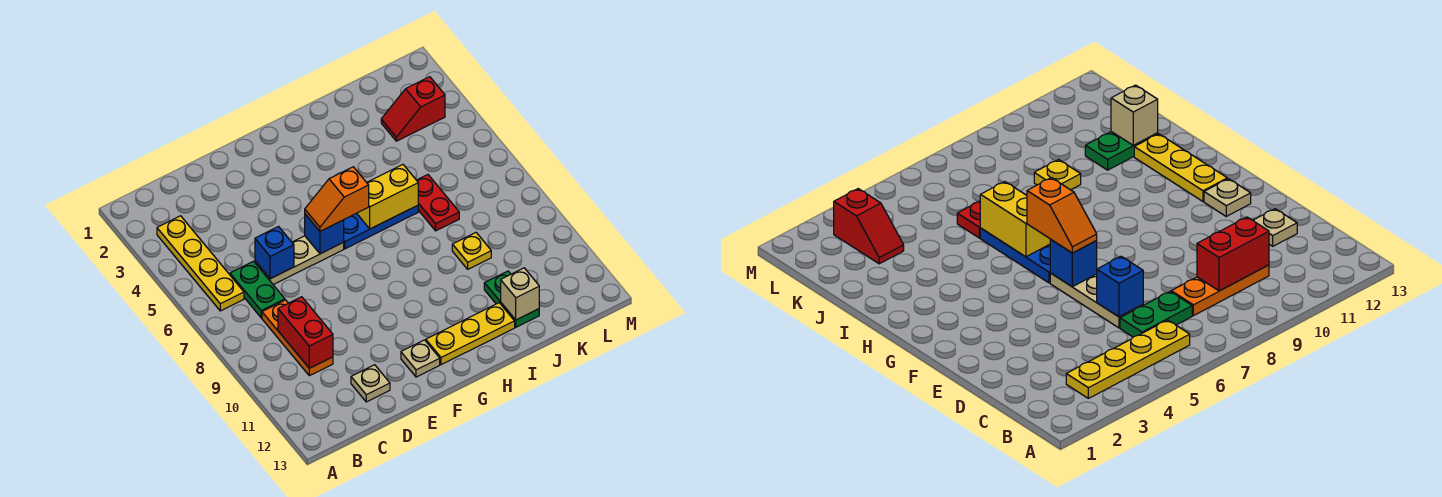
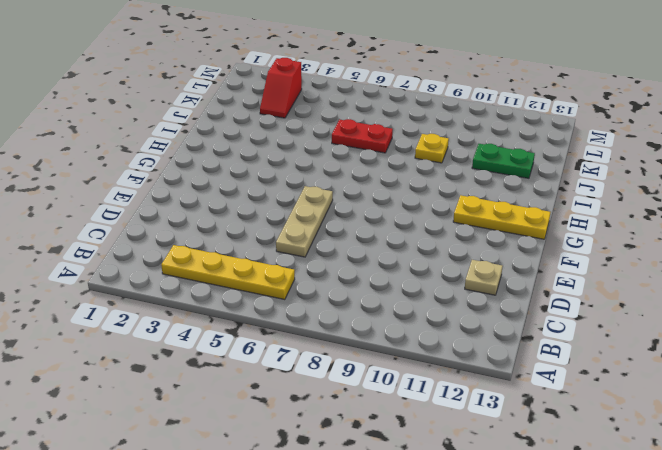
yellow 1x3 plate [453,195,550,239] -> yellow 1x3 plate turned to [426,303,515,365]
none -> green 1x2 plate [230,261,285,318]
none -> orange 1x3 plate [262,300,333,376]
none -> tan 1x1 plate [401,340,440,377]

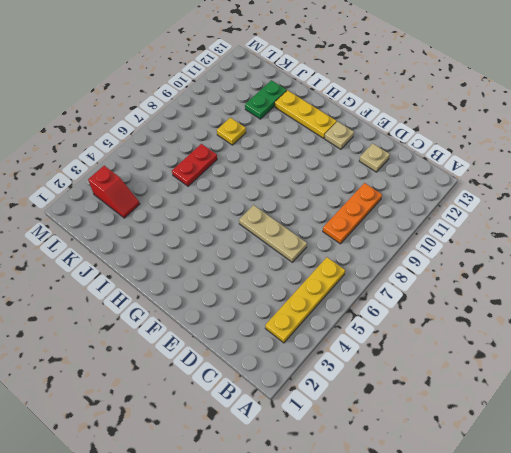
none -> green 1x2 plate [230,261,285,318]
none -> blue 1x3 plate [344,205,418,249]
none -> red 1x2 brick [278,297,333,368]

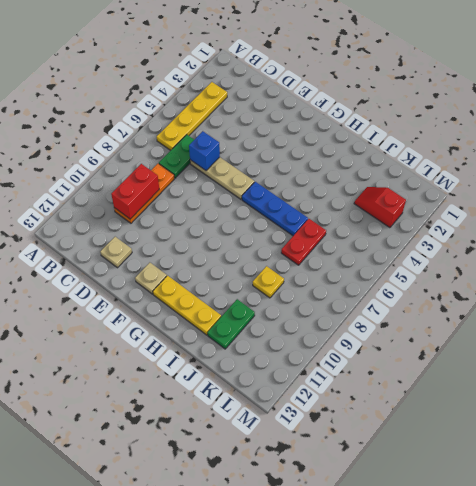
none -> blue 1x1 brick [305,214,344,254]
none -> yellow 1x2 brick [357,165,418,229]
none -> tan 1x1 brick [501,268,539,320]

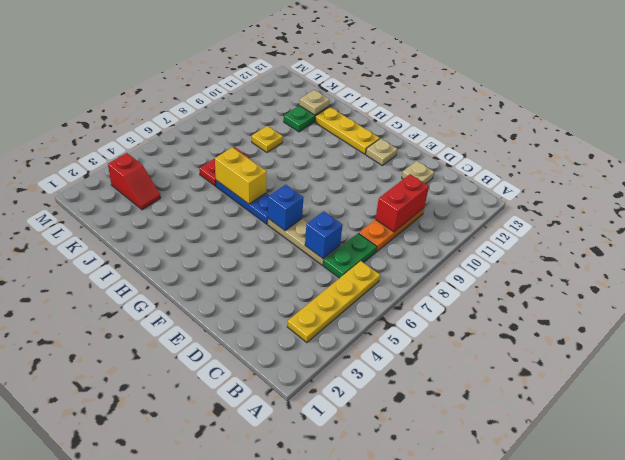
tan 1x1 plate [299,90,330,115] -> tan 1x1 brick [501,268,539,320]
none -> orange 1x2 slope [305,167,369,231]

